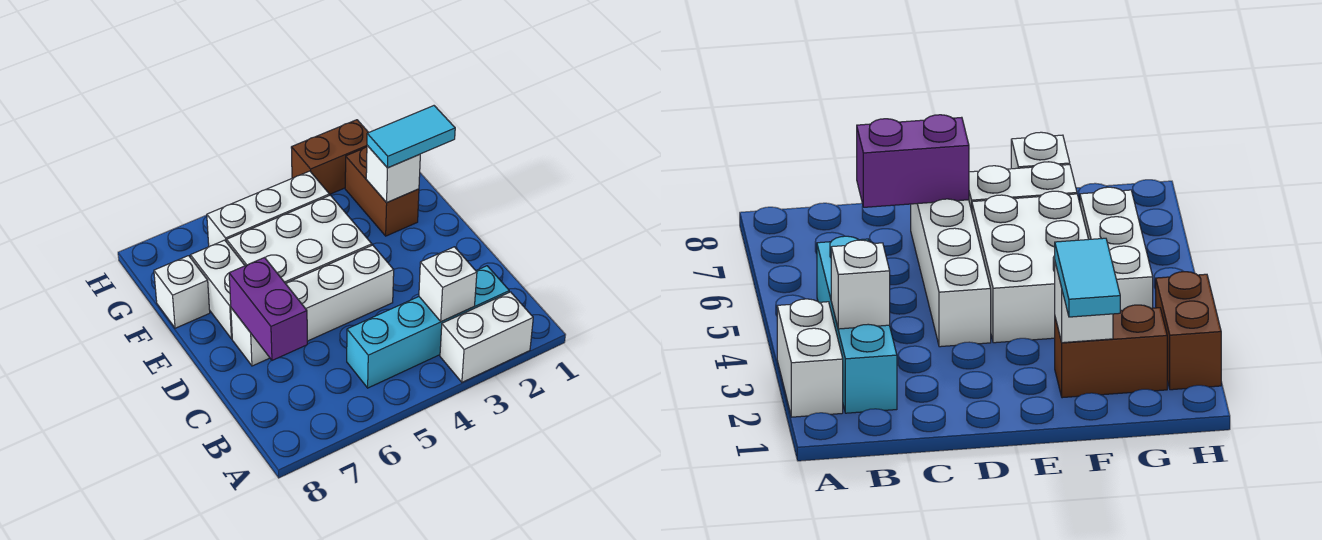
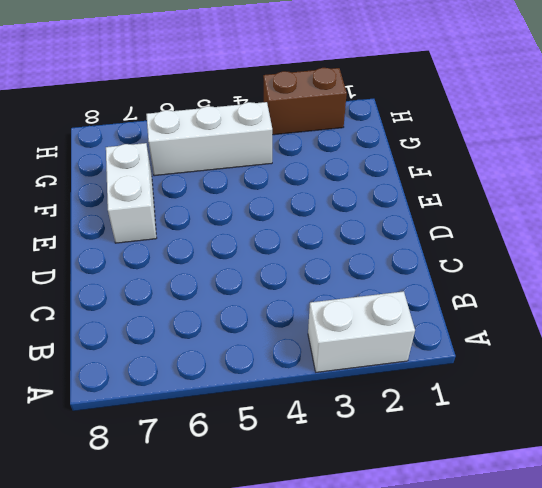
none -> cyan 1x4 brick [347,266,509,388]
none -> white 1x4 brick [231,245,394,366]
none -> white 2x3 brick [227,195,372,283]

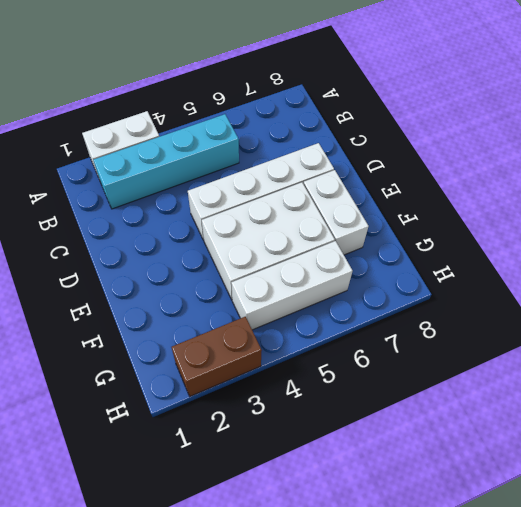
none -> brown 1x2 brick [345,147,419,236]
none -> white 1x1 brick [154,256,210,328]
none -> white 1x1 brick [419,247,477,322]

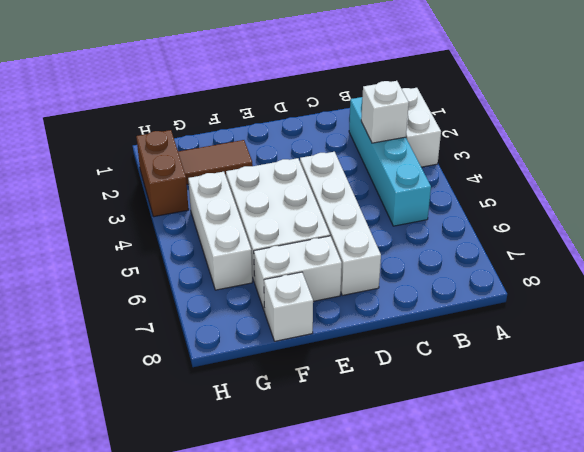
brown 1x2 tile [178,140,253,184] -> brown 1x2 brick [345,147,419,236]
none -> purple 1x2 brick [229,258,307,360]
none -> white 1x1 brick [366,145,420,203]
none -> cyan 1x2 tile [367,106,455,168]

